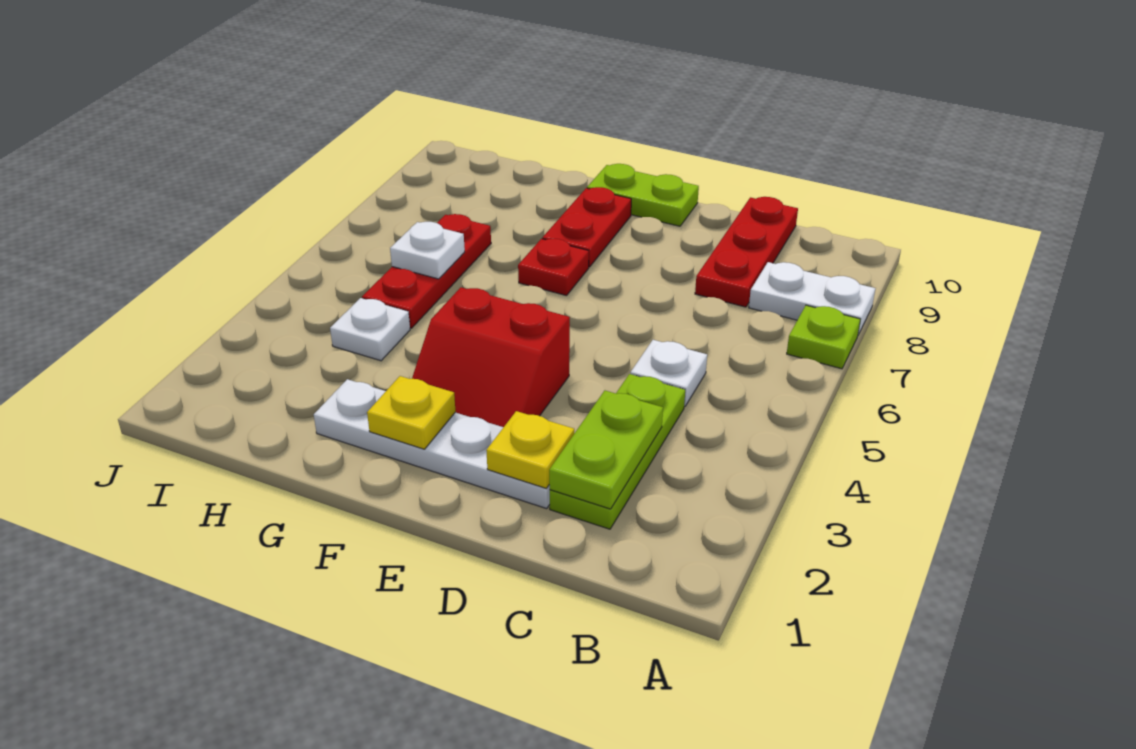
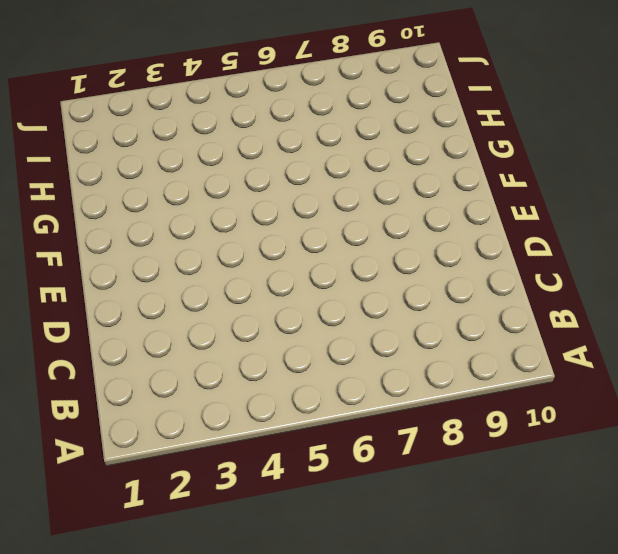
none -> lime 1x1 plate [787,305,860,369]
none -> white 1x2 plate [749,262,875,335]
none -> lime 1x3 plate [550,374,685,529]

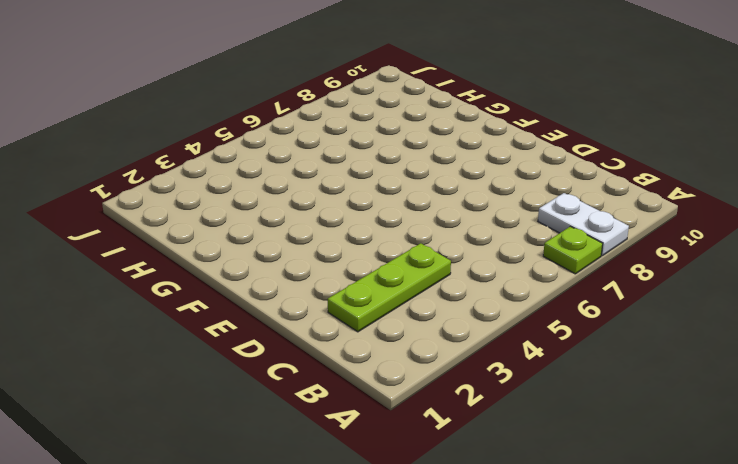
none -> white 1x1 plate [630,340,707,407]
none -> red 1x3 plate [695,197,798,307]
none -> white 1x4 plate [314,379,550,509]

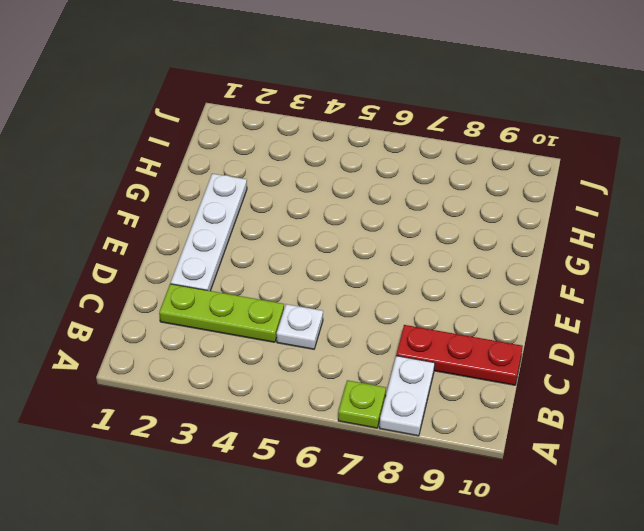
none -> red 2x2 slope [412,287,570,427]
none -> lime 1x2 plate [587,164,699,226]
none -> red 1x1 plate [518,239,589,296]

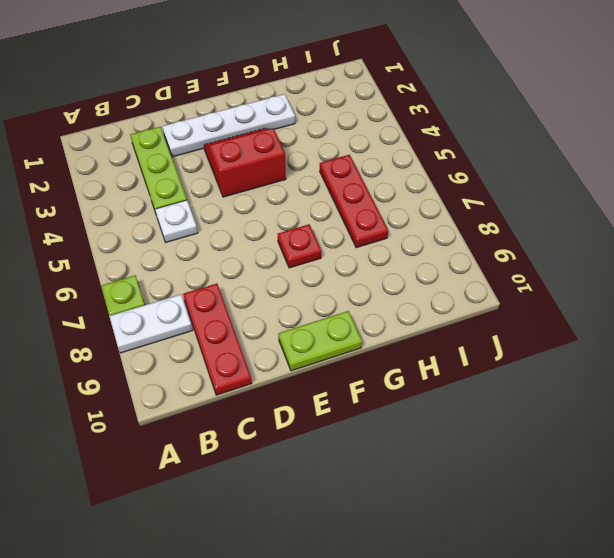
none -> red 1x2 plate [542,187,631,267]
none -> white 1x1 plate [330,298,410,361]
none -> lime 1x2 plate [549,391,663,509]

